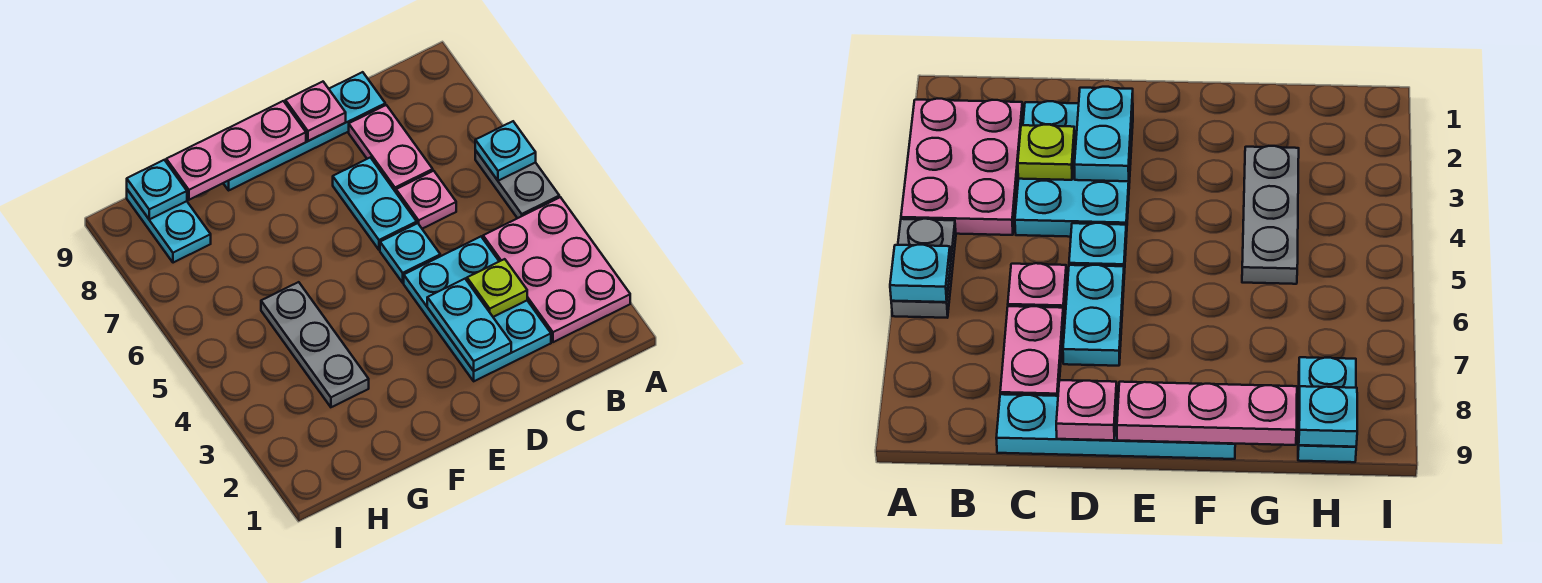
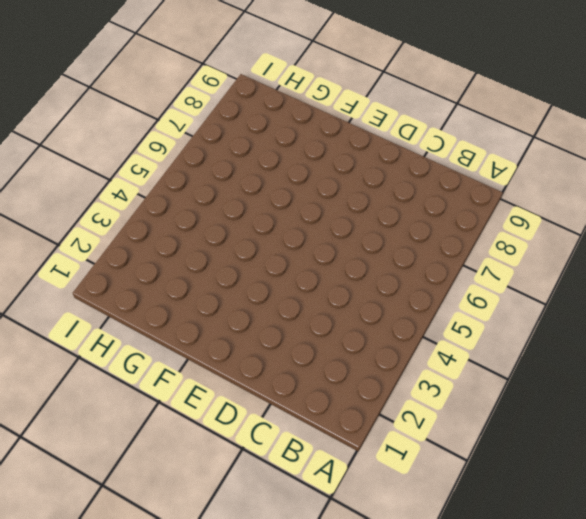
none -> pink 2x3 plate [483,197,630,342]
none -> grey 1x2 plate [475,150,559,218]
none -> cyan 2x3 plate [404,237,551,381]

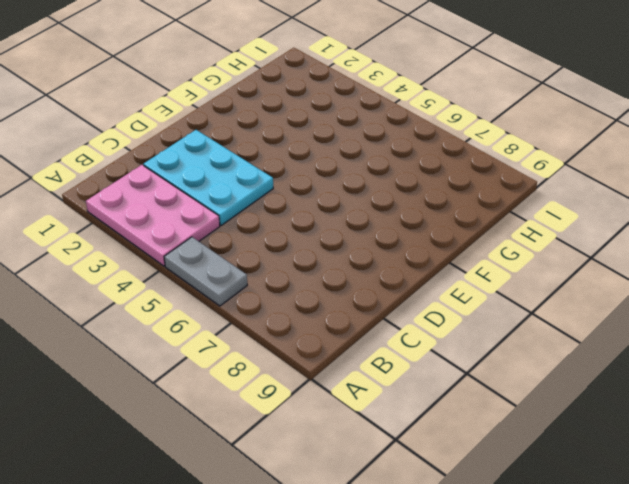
none -> pink 1x1 plate [396,171,456,229]
none -> pink 1x2 plate [349,105,433,192]
none -> cyan 1x4 plate [223,72,385,190]

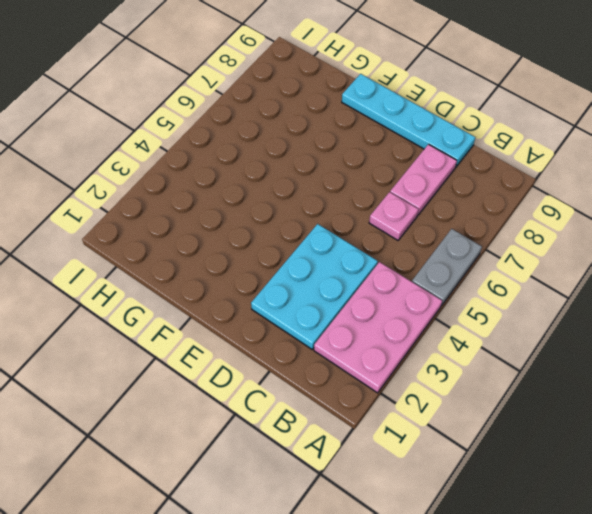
none -> cyan 1x1 plate [380,223,440,283]
none -> cyan 1x2 plate [333,157,417,250]
none -> grey 1x3 plate [261,282,369,407]

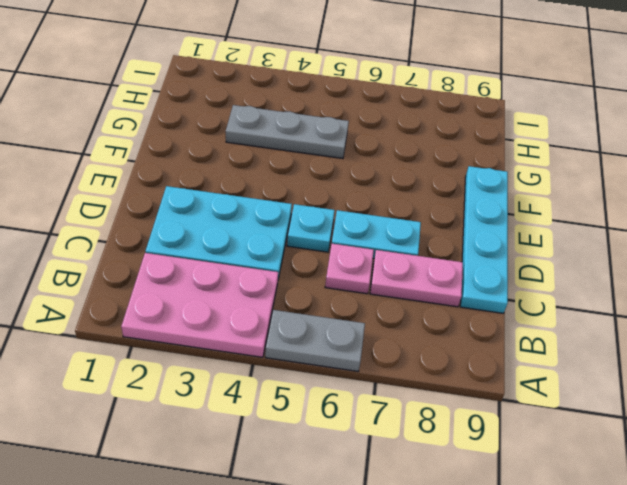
none -> cyan 1x2 plate [127,190,211,263]
none -> cyan 1x1 plate [475,121,536,181]
none -> lime 1x1 plate [467,259,527,317]

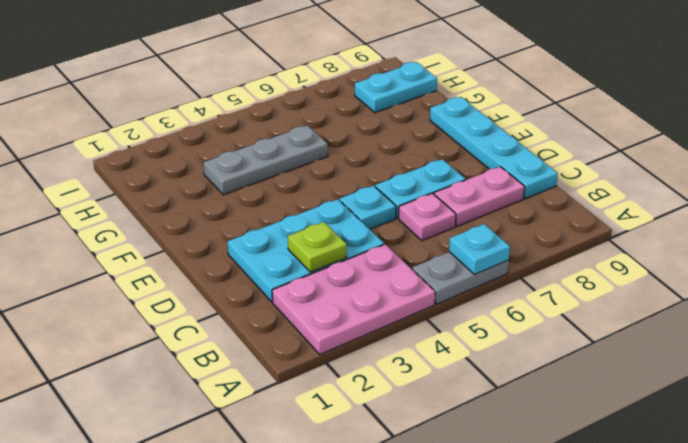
none -> cyan 1x2 plate [427,279,511,371]
none -> pink 1x1 plate [285,82,346,141]
none -> pink 1x3 plate [166,101,306,200]

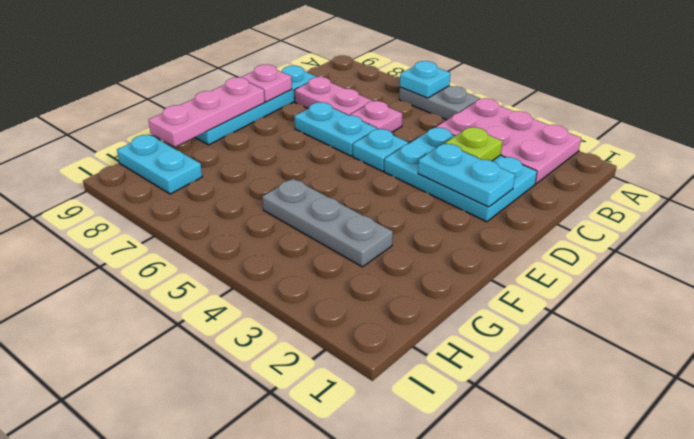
none -> cyan 1x1 plate [127,160,187,219]

